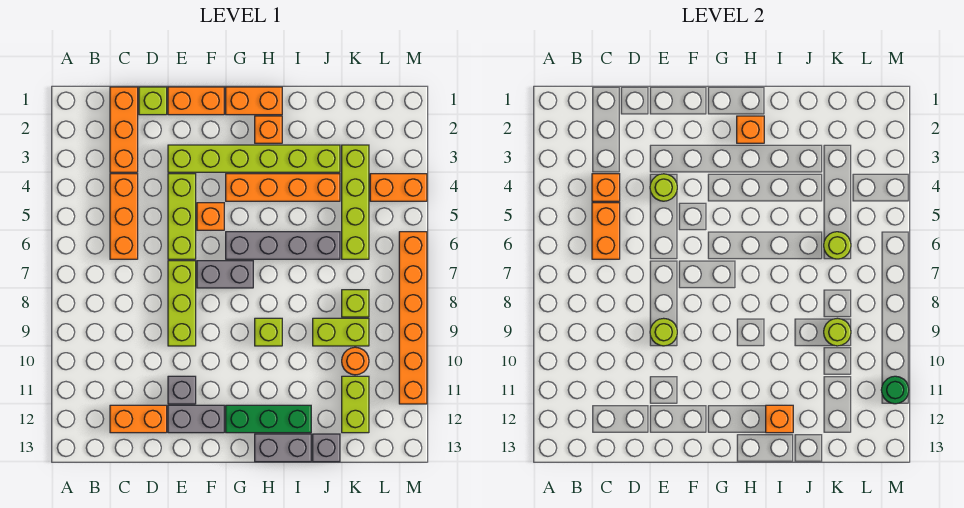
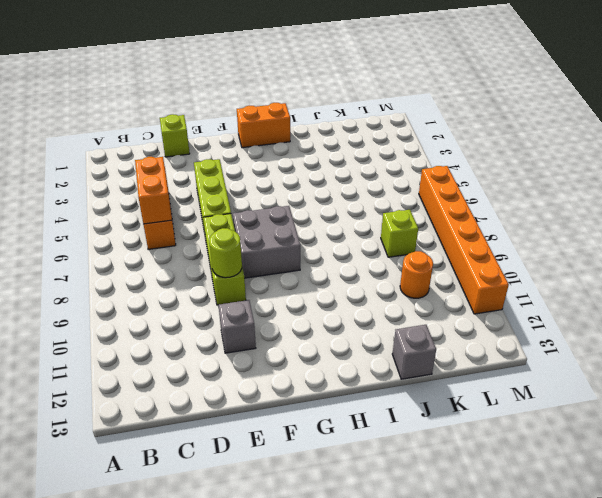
grey 2x2 brick [233,206,300,278] -> grey 1x2 brick [197,261,253,288]
none -> orange 1x3 brick [110,87,138,172]
none -> orange 1x2 brick [110,405,167,433]
none -> orange 1x2 brick [168,87,224,115]
none -> lime 1x6 brick [168,145,340,172]

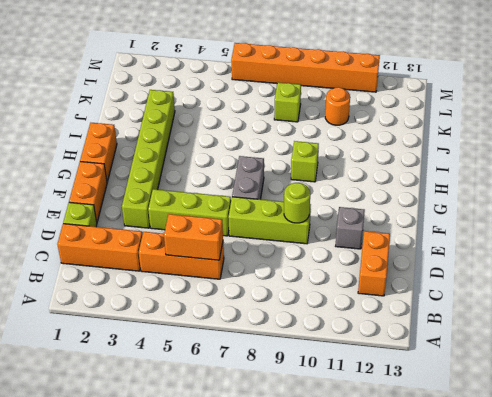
none -> grey 1x2 brick [168,405,224,433]
none -> orange 1x1 brick [197,203,224,230]
none -> orange 1x4 brick [226,174,340,201]
none -> grey 1x4 brick [226,232,340,259]

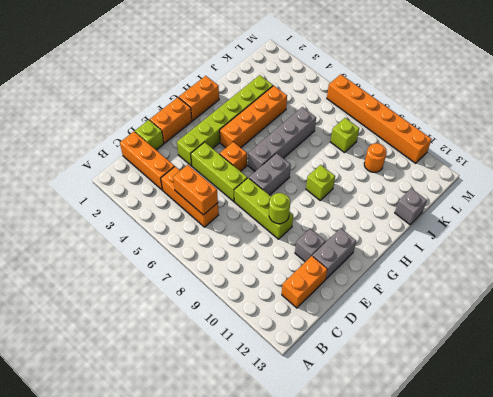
none -> green 1x3 brick [226,405,311,433]
none -> orange 1x1 brick [255,116,282,143]
none -> grey 1x2 brick [255,434,311,462]
none -> lime 1x2 brick [313,318,369,346]

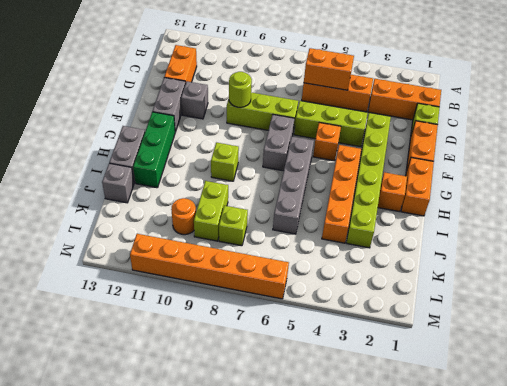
none -> lime 1x4 brick [342,145,369,259]
none -> lime 1x2 brick [342,376,369,433]
none -> orange 1x2 brick [370,174,427,201]
none -> orange 1x1 brick [592,174,620,201]

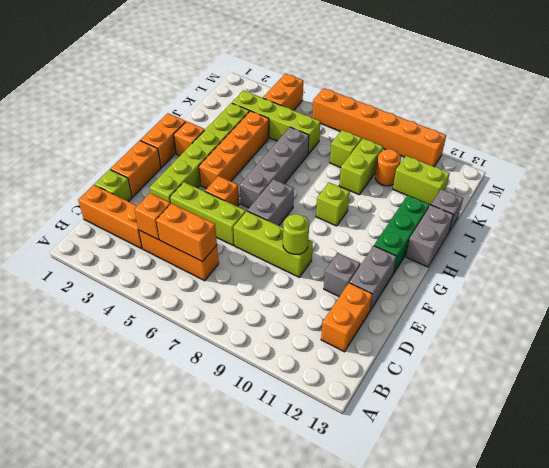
none -> lime 1x1 round brick [650,174,677,201]
none -> orange 1x1 brick [737,116,764,143]
none -> orange 1x1 brick [766,405,793,433]
none -> lime 1x1 round brick [824,232,851,259]

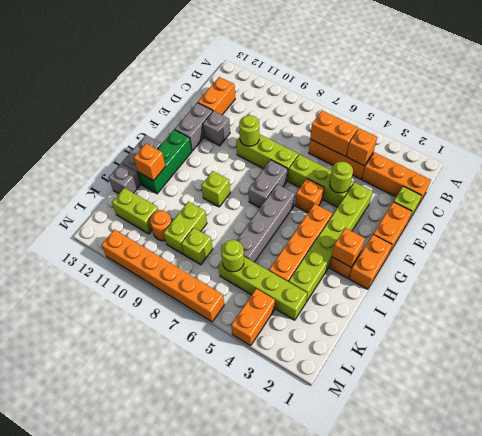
none -> lime 1x1 round brick [824,318,851,346]
none -> green 1x1 round brick [881,376,909,404]

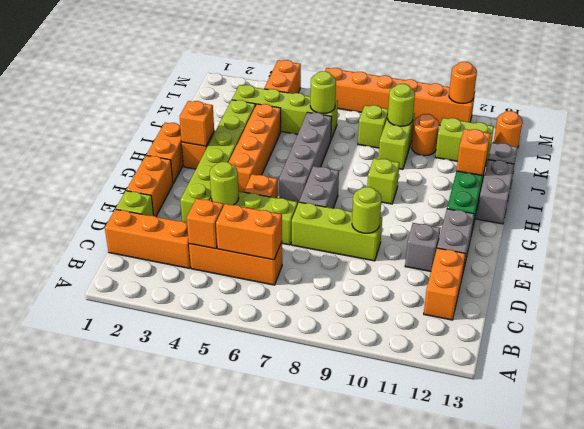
orange 1x1 round brick [493,111,523,147] -> none
orange 1x1 round brick [449,62,477,103] -> green 1x1 round brick [881,376,909,404]

